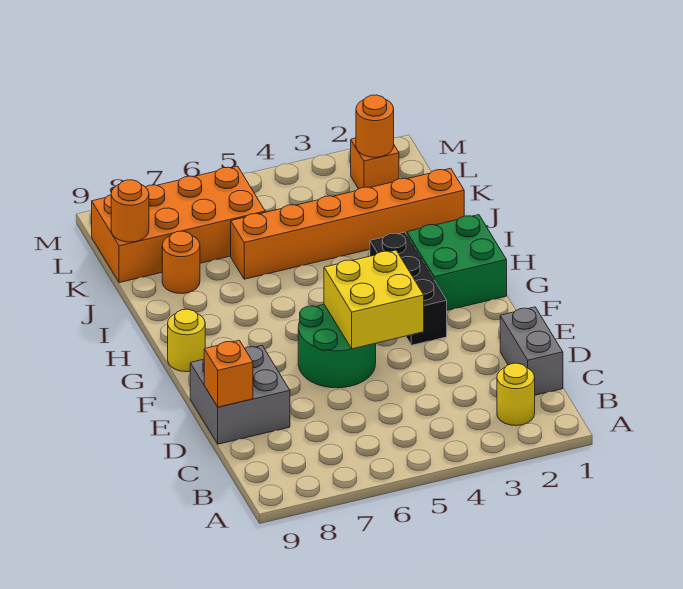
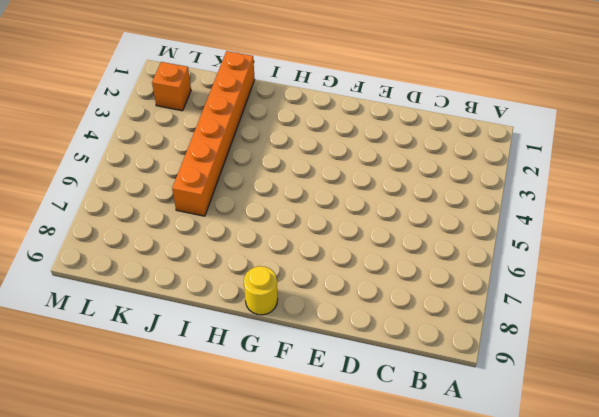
none -> yellow 1x1 round brick [497,363,535,426]
none -> grey 1x2 brick [500,307,563,395]
none -> grey 2x2 brick [190,346,290,444]

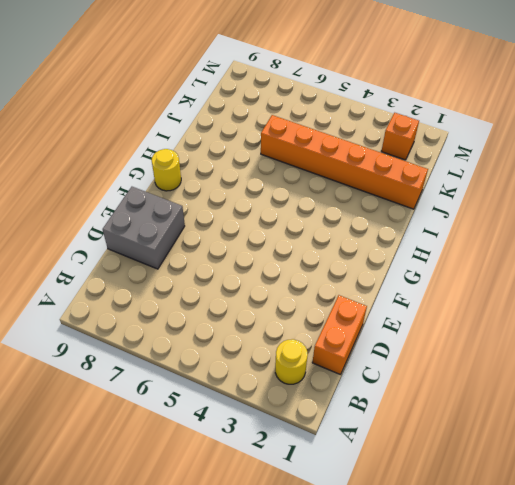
orange 1x2 brick [312,295,367,375] -> grey 1x2 brick [500,307,563,395]
none -> green 2x2 round brick [298,304,376,388]
none -> black 1x3 brick [370,232,447,345]
none -> green 2x2 brick [407,215,507,310]

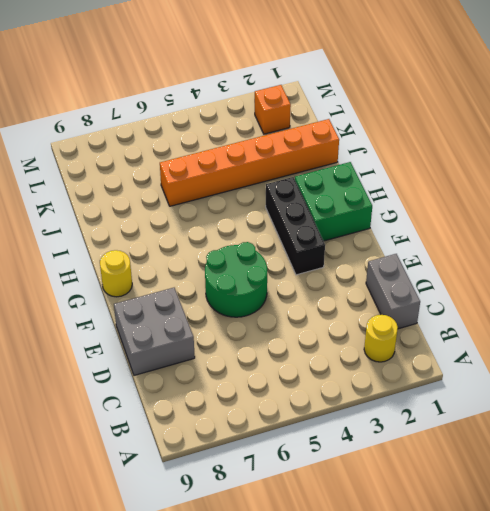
none -> orange 1x1 round brick [162,231,200,294]
none -> orange 2x4 brick [92,166,265,283]
none -> orange 1x1 brick [204,340,253,407]

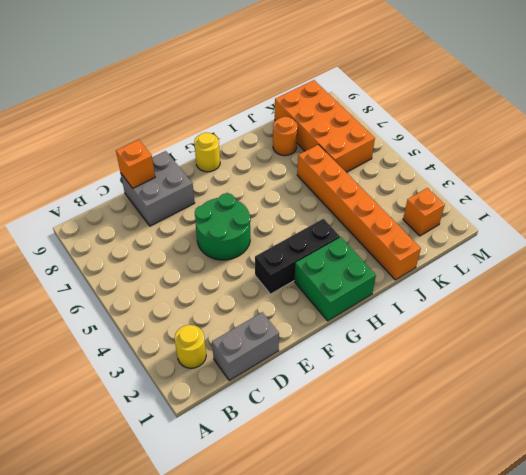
none -> yellow 2x2 brick [324,250,424,349]
none -> orange 1x1 round brick [111,180,149,242]
none -> orange 1x1 round brick [356,95,394,157]

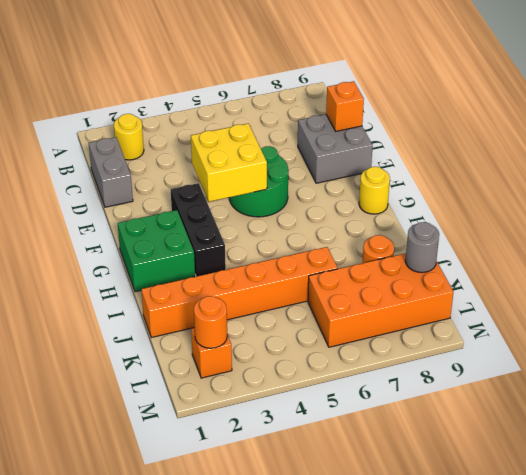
grey 1x1 round brick [405,222,439,273] -> orange 1x1 round brick [111,180,149,242]

